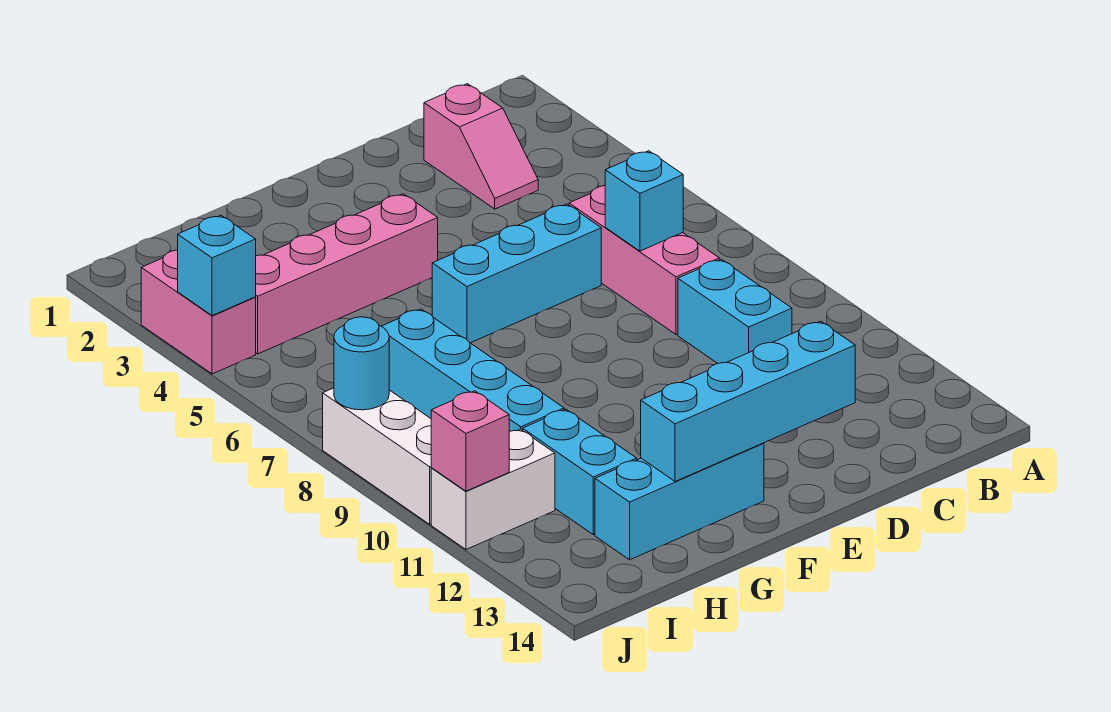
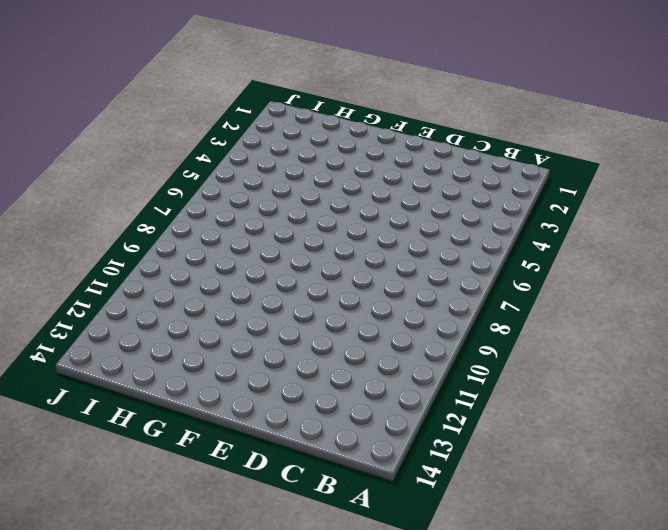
none -> pink 1x2 slope [424,84,538,209]
none -> pink 1x3 brick [569,186,719,335]
none -> cyan 1x2 brick [678,259,792,363]

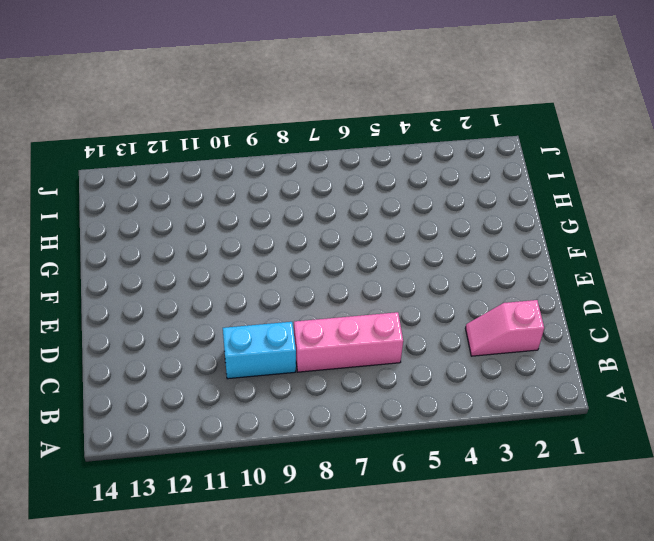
none -> cyan 1x3 brick [432,204,601,343]
none -> pink 1x4 brick [255,194,438,354]
none -> cyan 1x3 brick [595,443,764,560]

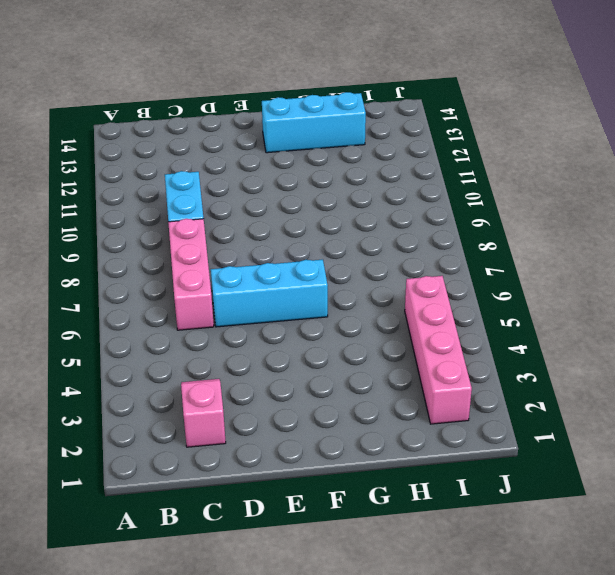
pink 1x4 brick [405,276,472,424] -> pink 1x4 brick turned to [255,194,438,354]
none -> cyan 1x4 brick [381,309,564,431]
none -> cyan 1x2 brick [523,409,637,535]
none -> white 1x2 brick [431,429,555,549]

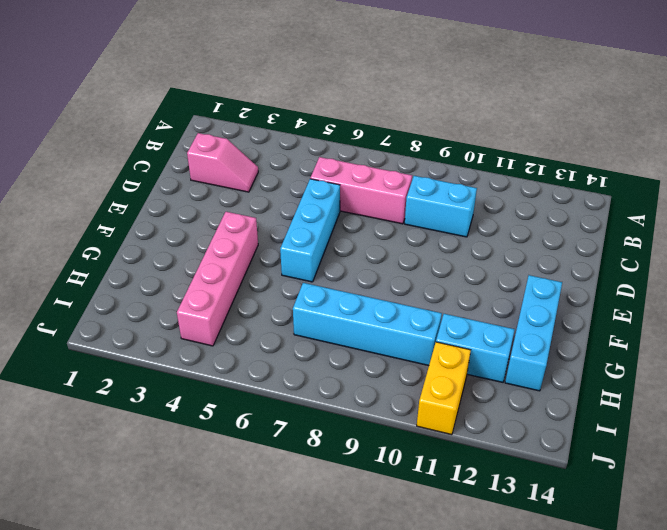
yellow 1x2 brick [417,342,471,435] -> white 1x2 brick [431,429,555,549]
none -> pink 1x2 brick [141,250,256,374]
none -> white 1x3 brick [323,388,432,524]
none -> cyan 1x1 brick [605,151,683,251]

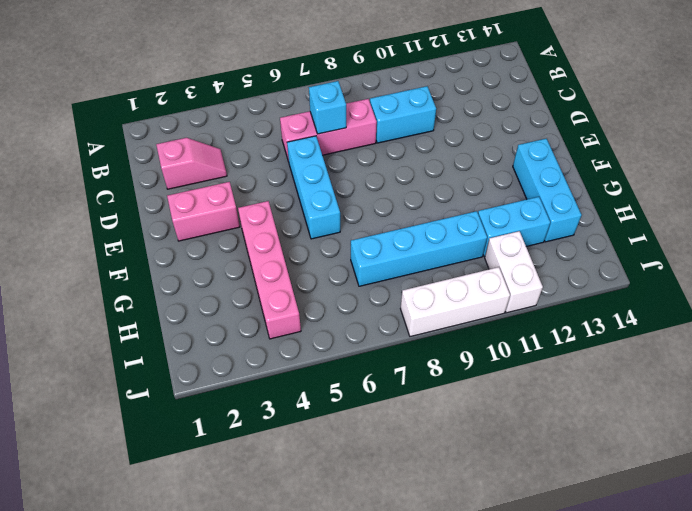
pink 1x2 brick [167,182,240,241] -> pink 1x2 brick moved to [141,250,256,374]
none -> cyan 1x4 brick [641,321,855,482]
none -> cyan 1x1 brick [178,215,256,316]
none -> cyan 1x1 round brick [334,317,389,410]

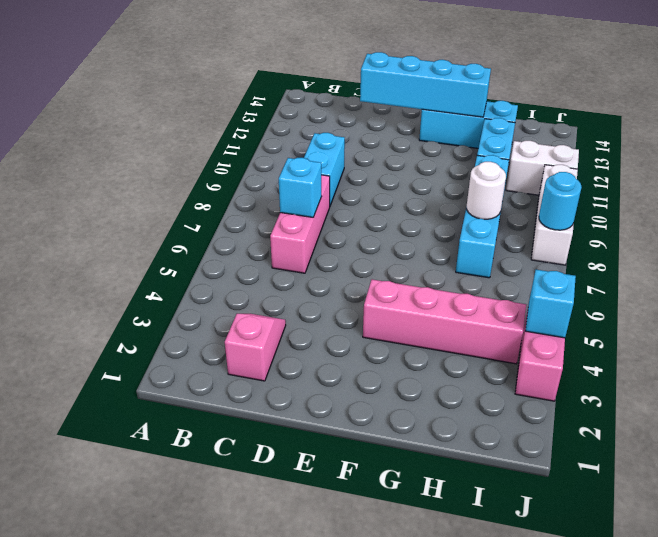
white 1x1 round brick [467,162,506,219] -> none
none -> cyan 1x3 brick [432,204,601,343]
none -> pink 1x1 brick [431,391,509,491]

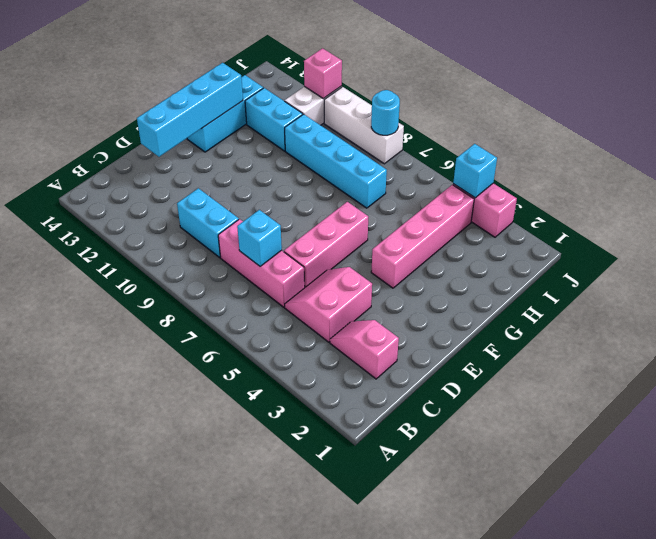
pink 2x2 slope [285,267,372,342] -> none
pink 1x3 brick [284,202,368,287] -> cyan 1x3 brick [432,204,601,343]

